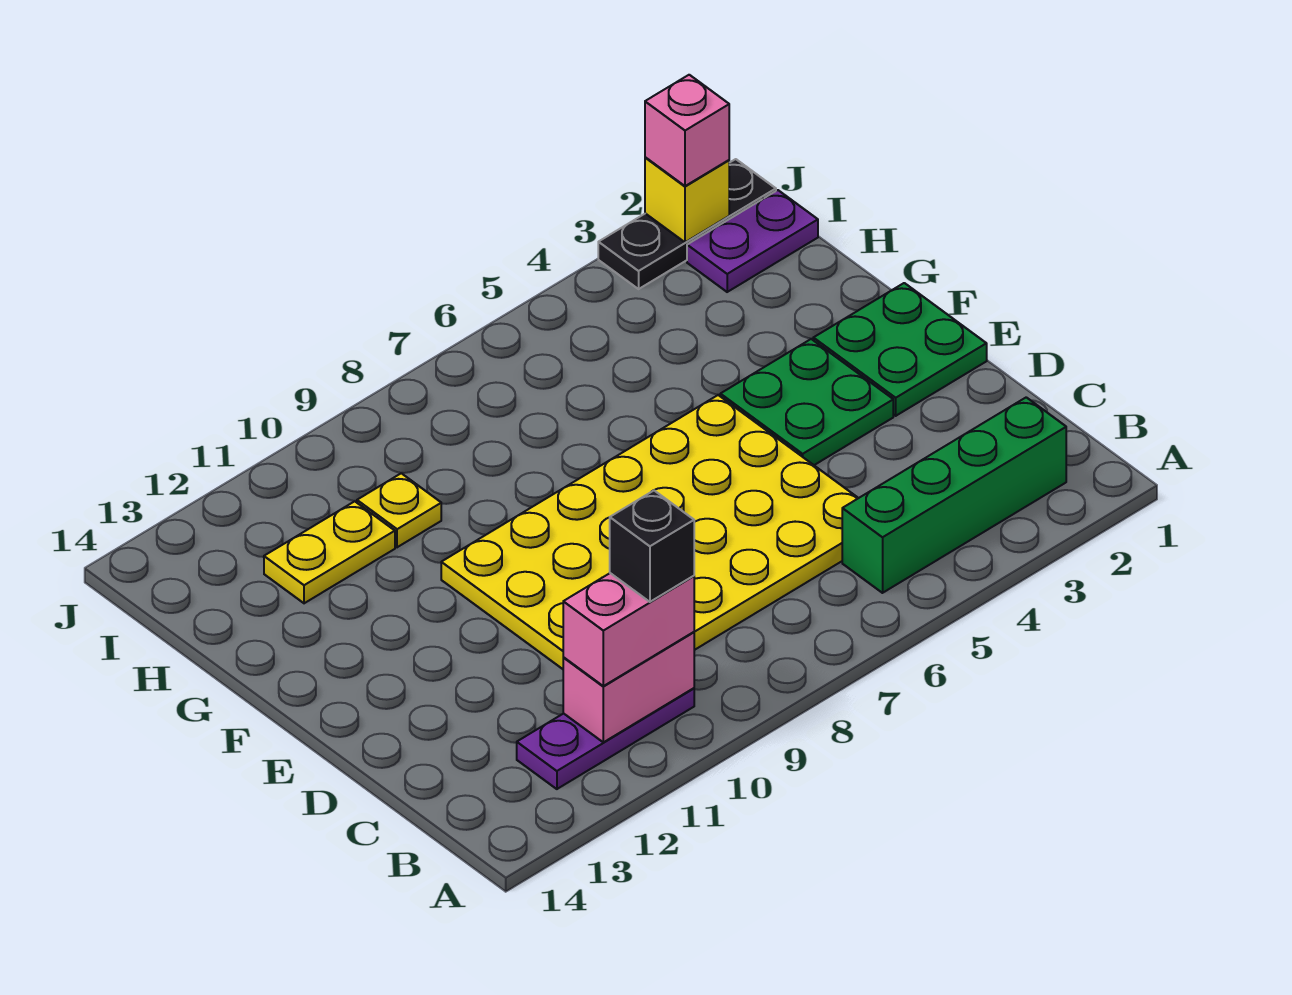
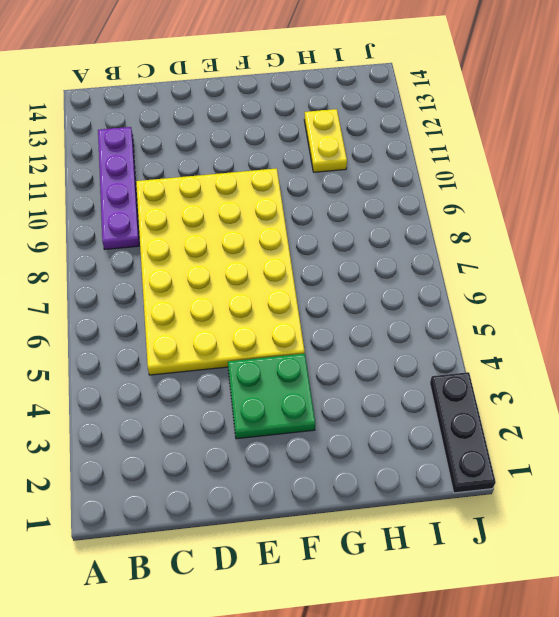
purple 1x4 plate [98,127,139,249] -> purple 1x3 plate [517,688,694,789]
none -> green 1x4 brick [842,397,1066,593]
none -> green 2x2 plate [813,283,987,416]
none -> yellow 1x1 plate [357,473,441,547]

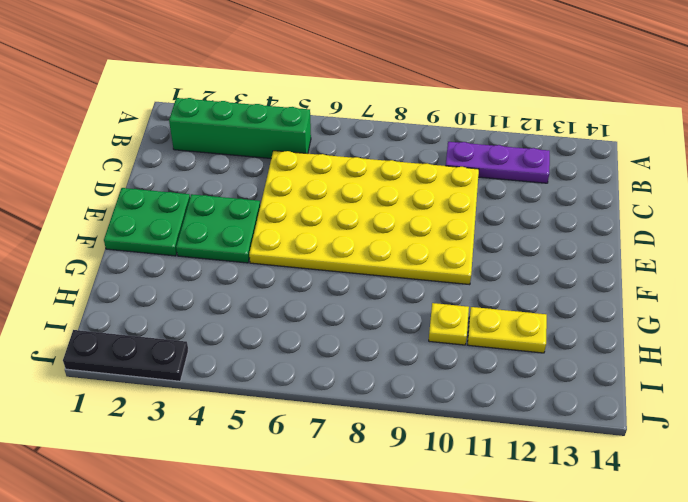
none -> purple 1x2 plate [687,190,818,292]
none -> pink 1x2 brick [563,632,694,742]
none -> yellow 1x1 brick [645,157,729,242]

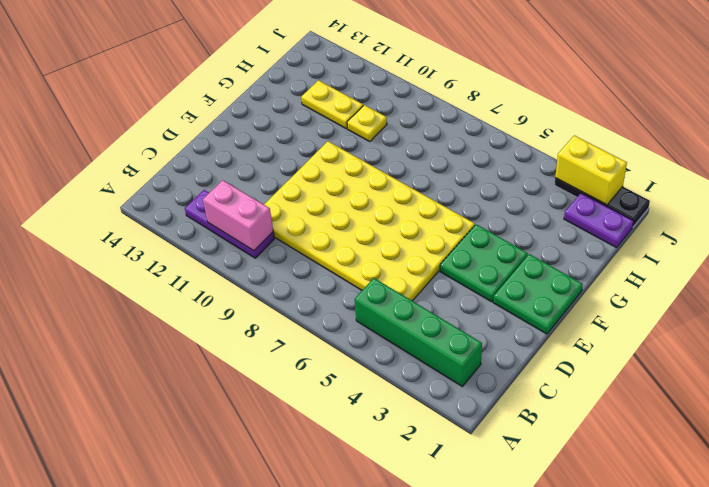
yellow 1x2 brick [555,135,627,205] -> yellow 1x1 brick [645,157,729,242]
none -> pink 1x2 brick [563,573,694,686]
none -> pink 1x1 brick [645,75,729,186]
none -> black 1x1 brick [610,491,694,602]

